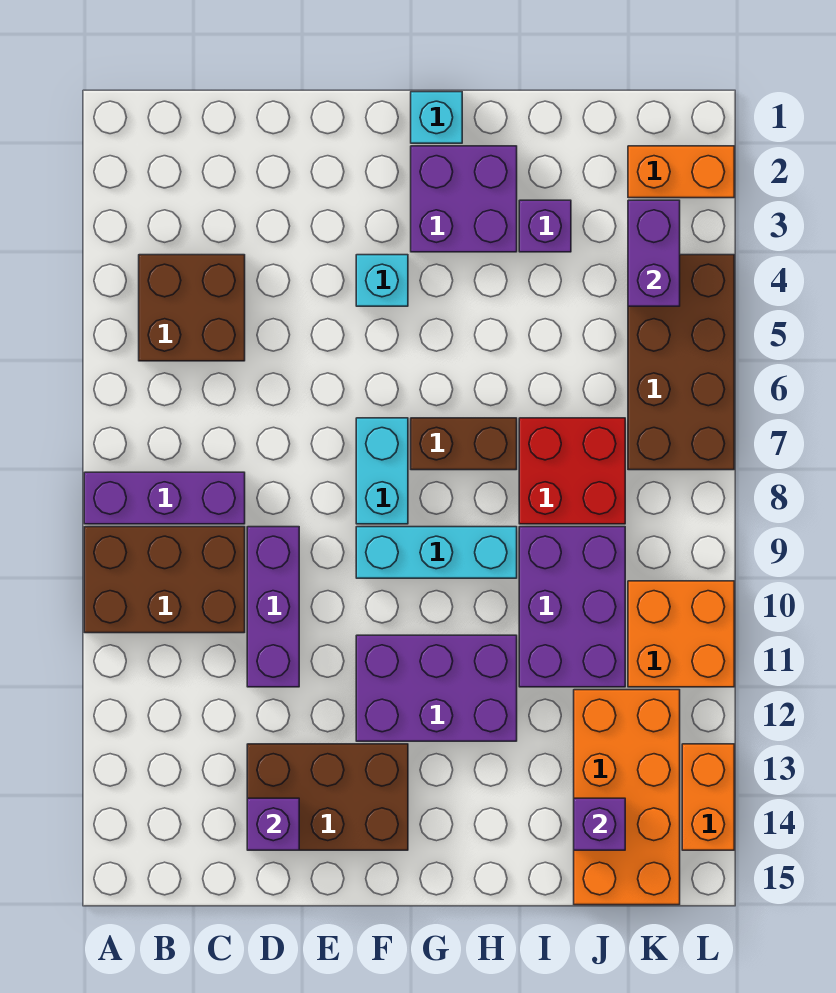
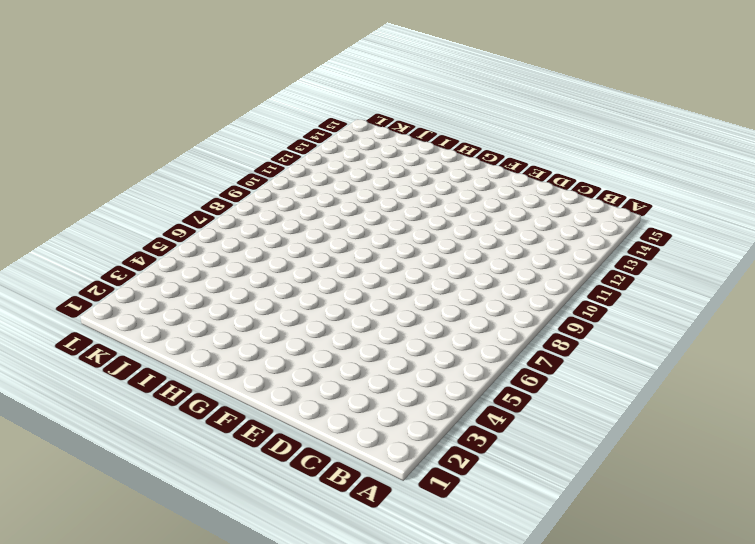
none -> purple 1x3 brick [84,472,245,524]
none -> brown 2x3 brick [84,527,245,633]
none -> brown 2x2 brick [139,255,245,361]

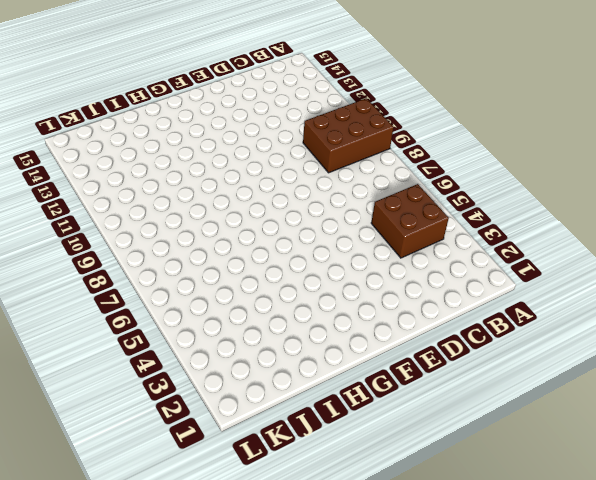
none -> purple 1x3 brick [84,472,245,524]
none -> purple 1x3 brick [247,527,299,687]
none -> brown 2x3 brick [247,744,408,850]

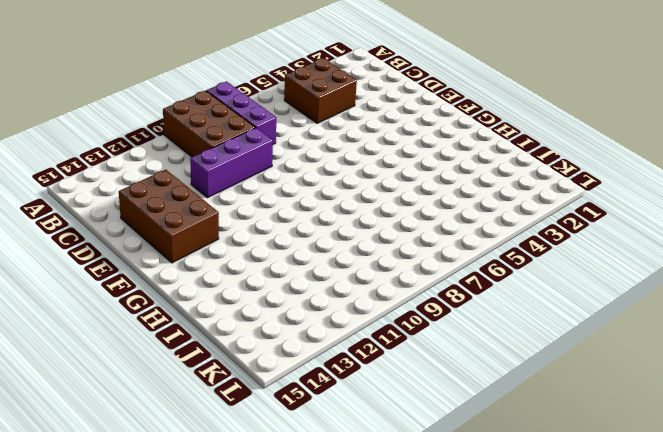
none -> cyan 1x1 brick [356,255,408,306]
none -> cyan 1x2 brick [356,418,408,524]
none -> cyan 1x3 brick [356,527,517,578]

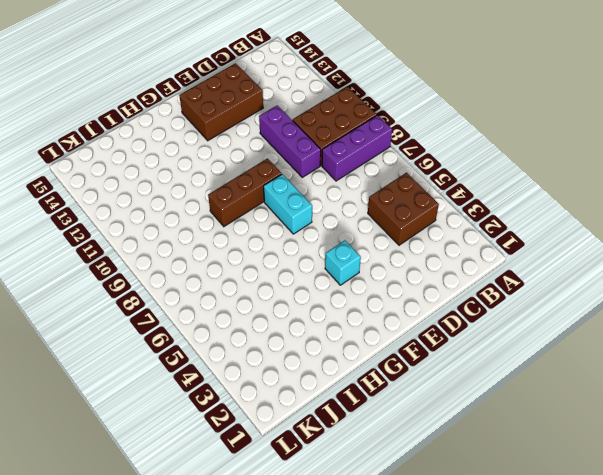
brown 1x3 brick [208,159,282,226] -> cyan 1x3 brick [356,527,517,578]
none -> purple 2x3 brick [356,635,517,741]
none -> cyan 1x1 brick [411,92,462,143]
none -> purple 2x2 brick [411,146,517,252]

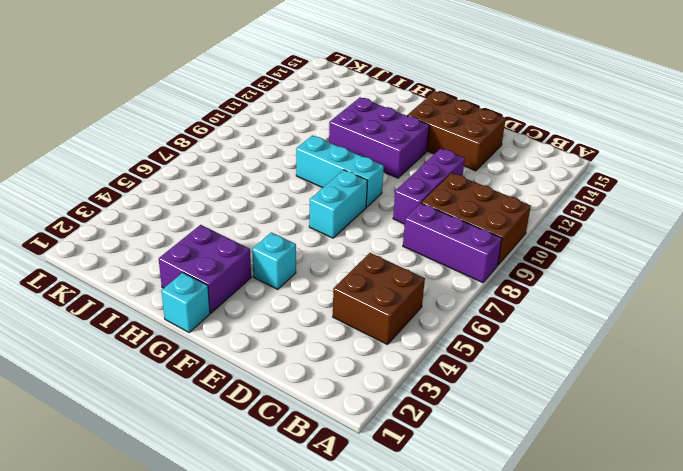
none -> brown 1x2 brick [411,418,517,470]
none -> purple 1x1 brick [519,200,571,252]
none -> red 2x2 brick [519,418,625,524]

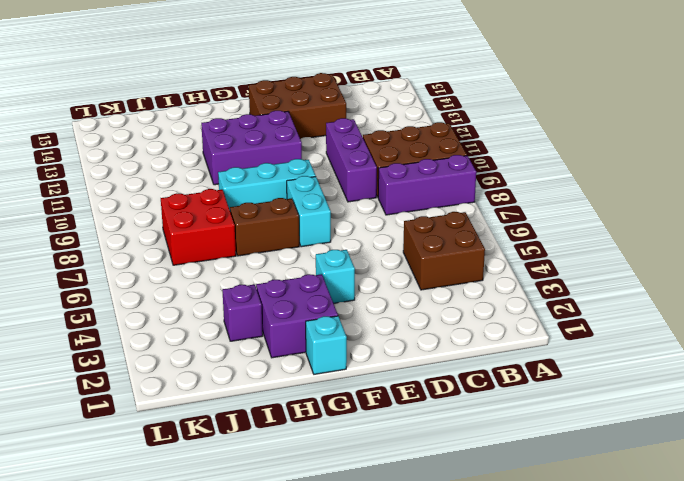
none -> purple 2x3 brick [519,527,625,687]
none -> orange 2x4 brick [574,690,680,905]
none -> orange 1x2 brick [628,146,734,198]

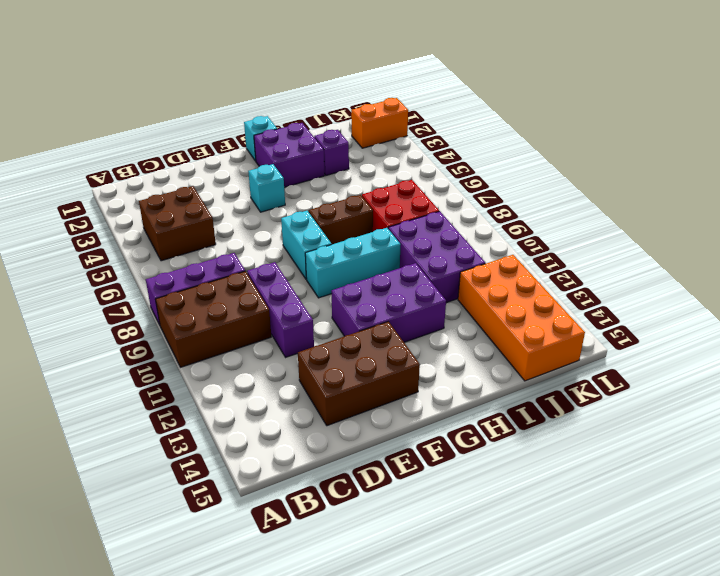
none -> brown 2x4 brick [628,255,734,470]
none -> orange 2x2 brick [628,581,734,687]
none -> orange 1x2 brick [682,744,734,850]

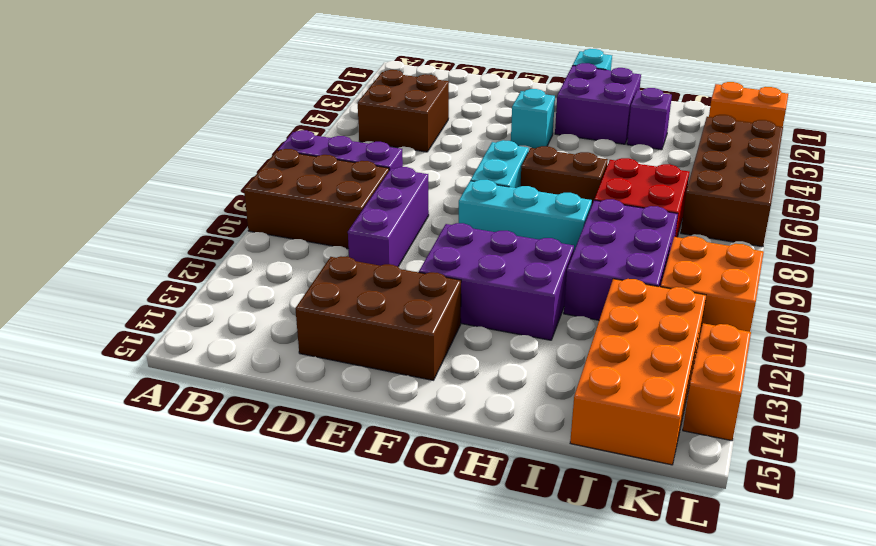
none -> purple 1x1 brick [247,798,299,850]
none -> purple 1x1 brick [574,798,625,850]
none -> purple 1x2 brick [628,200,680,306]

